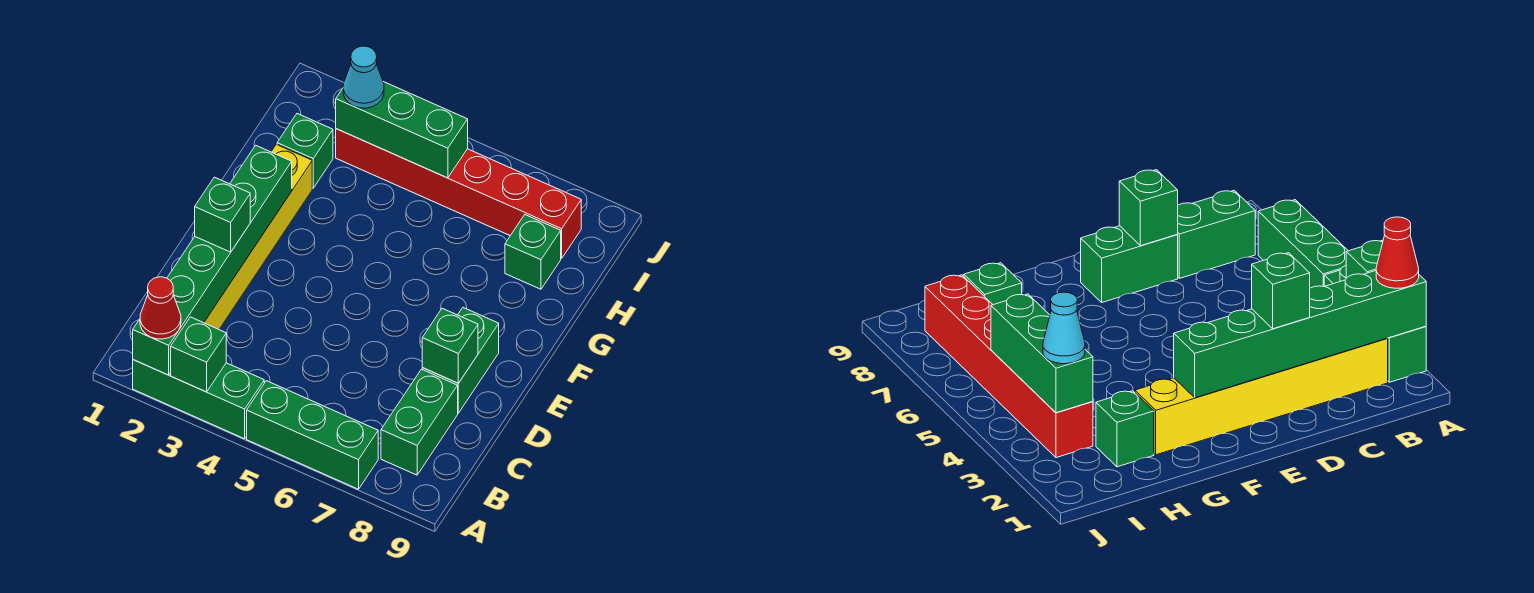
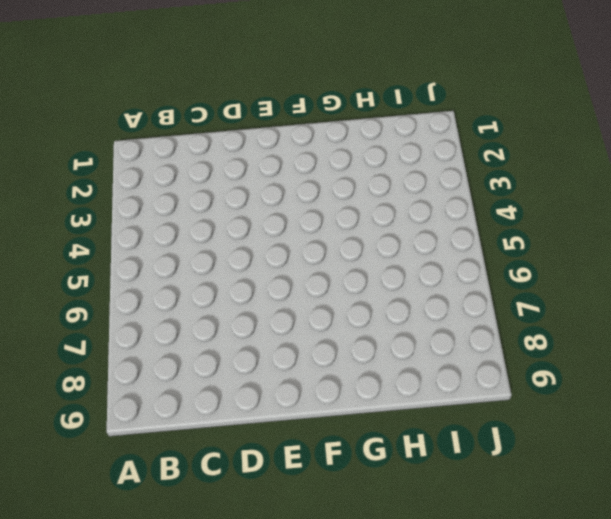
none -> green 1x3 brick [133,360,264,439]
none -> green 1x3 brick [247,381,378,489]
none -> yellow 1x6 brick [204,144,312,329]

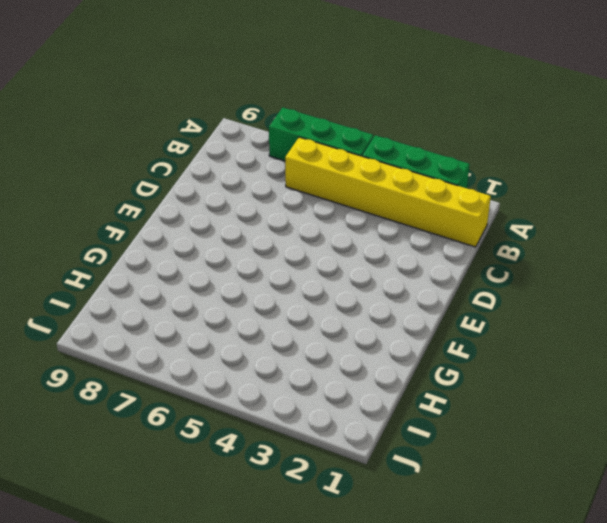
yellow 1x6 brick [285,137,491,247] -> yellow 1x6 brick turned to [204,144,312,329]
none -> green 1x2 brick [381,369,458,475]
none -> green 1x2 brick [422,308,499,413]
none -> green 1x1 brick [277,114,333,188]

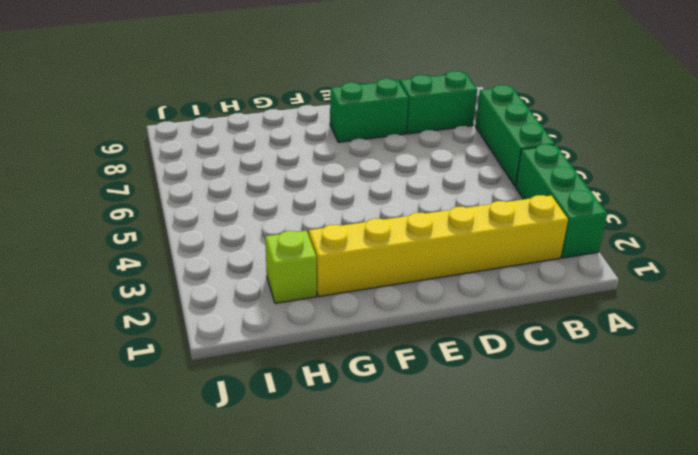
lime 1x1 brick [265,231,316,303] -> green 1x1 brick [277,114,333,188]
none -> green 1x1 brick [505,215,561,289]
none -> red 1x6 brick [336,129,581,258]
none -> green 1x6 brick [133,145,292,375]

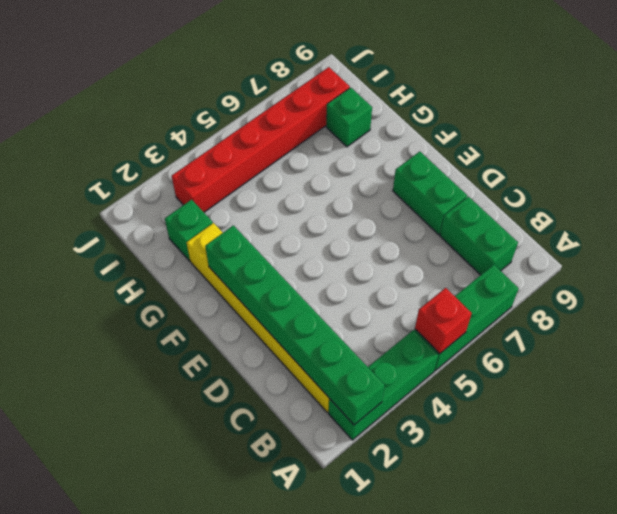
red 1x1 brick [415,288,472,354] -> none
none -> green 1x1 brick [171,317,226,392]
none -> green 1x1 brick [422,308,478,383]
none -> green 1x3 brick [336,82,468,178]

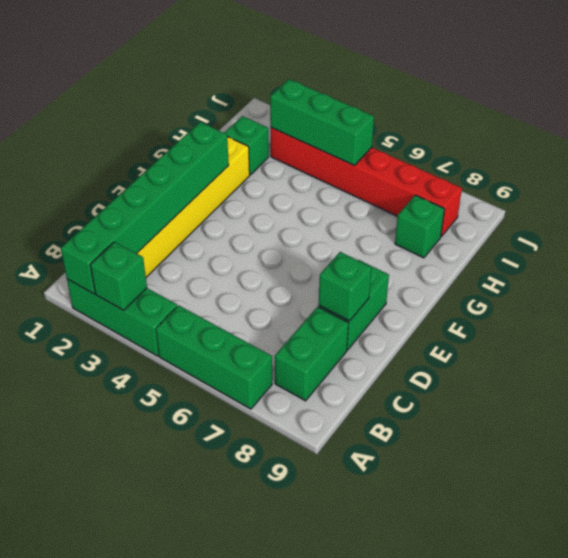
none -> red 1x1 cone [140,277,181,339]
none -> green 1x1 brick [195,177,250,252]
none -> cyan 1x1 cone [343,46,384,108]

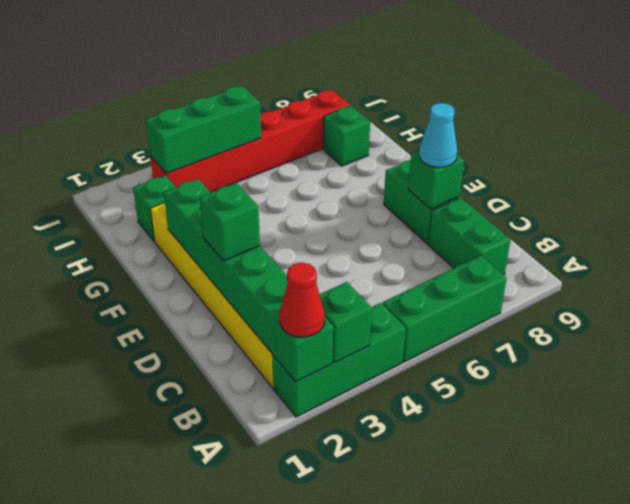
cyan 1x1 cone [419,103,457,167] -> cyan 1x1 cone moved to [343,46,384,108]

